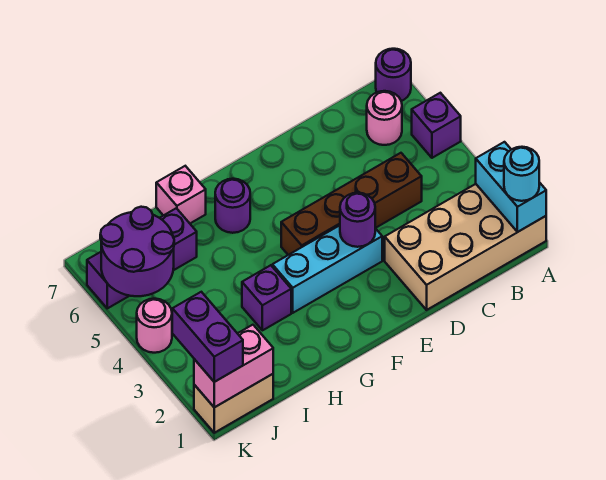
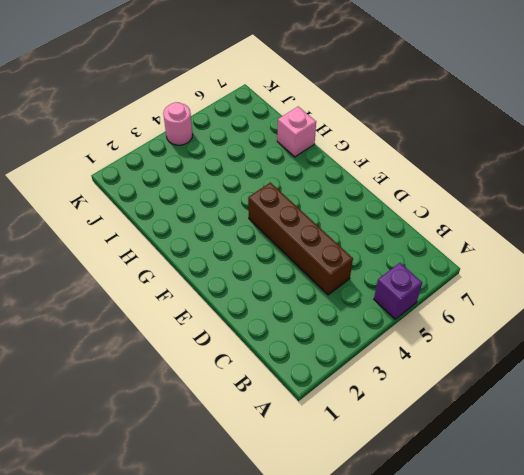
none -> tan 2x4 brick [385,184,546,310]
none -> purple 1x1 round brick [376,49,411,101]
none -> pink 1x1 round brick [367,91,402,145]

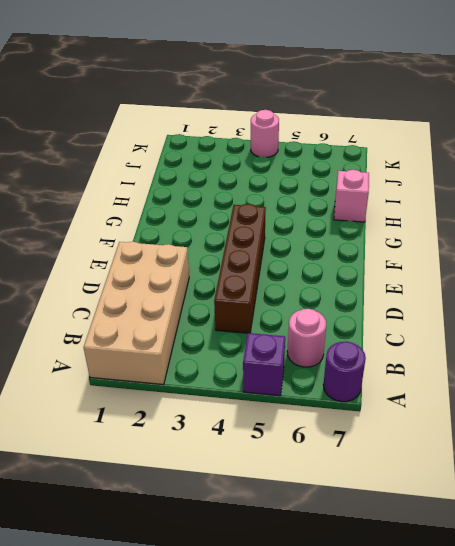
none -> cyan 1x3 brick [272,225,382,313]
none -> purple 1x1 round brick [215,179,250,233]
none -> purple 1x1 brick [242,265,291,330]

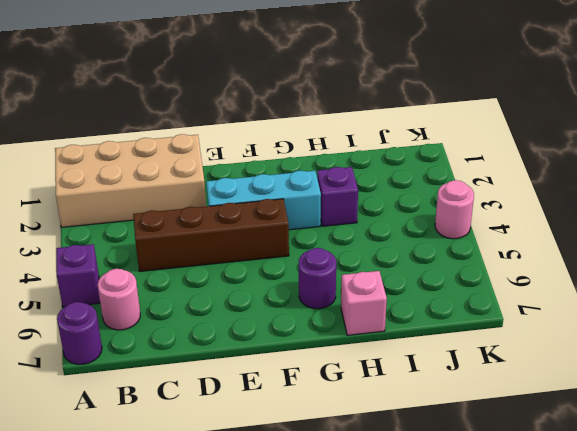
none -> purple 1x3 brick [87,208,197,308]
none -> tan 1x2 brick [194,374,273,433]
none -> cyan 1x2 brick [476,142,546,232]

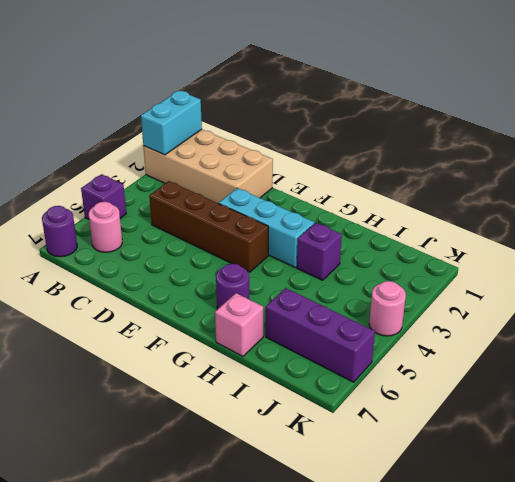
none -> tan 1x2 brick [194,374,273,433]
none -> purple 1x1 round brick [340,193,375,247]
none -> pink 1x2 brick [194,325,273,407]

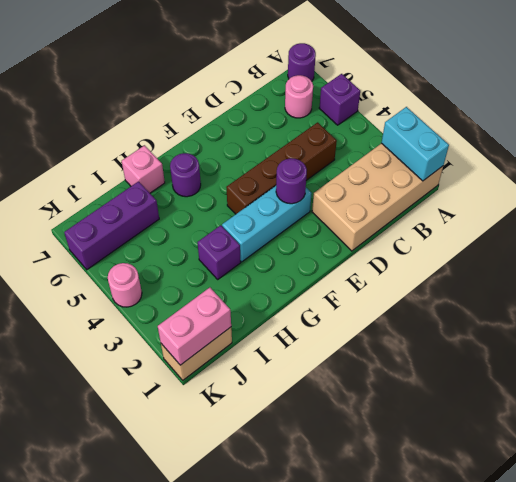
none -> purple 2x2 round brick [100,207,174,296]
none -> cyan 1x1 round brick [504,147,539,201]
none -> purple 1x2 brick [172,292,243,382]

